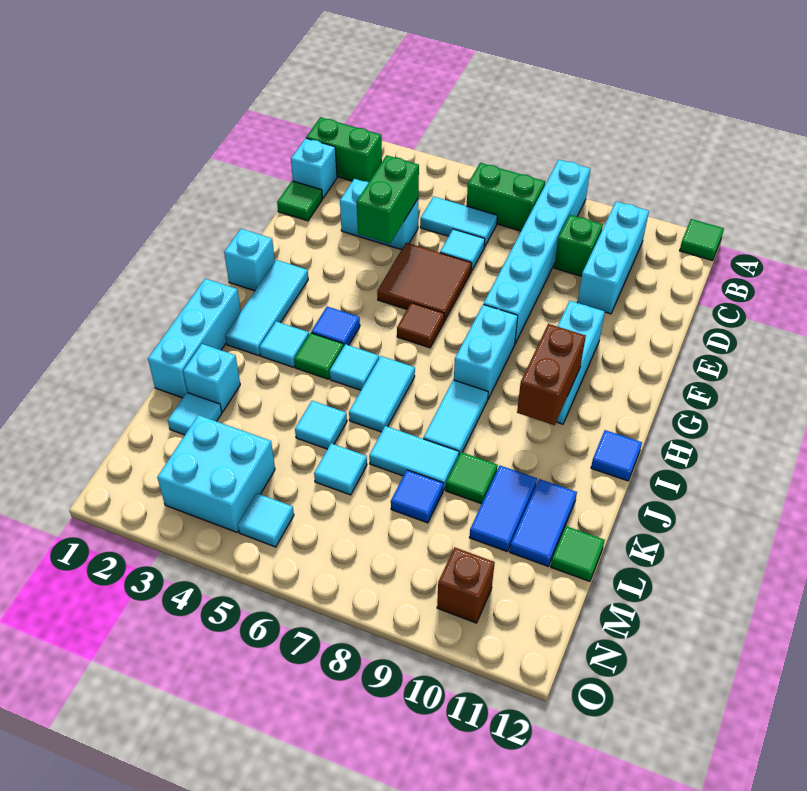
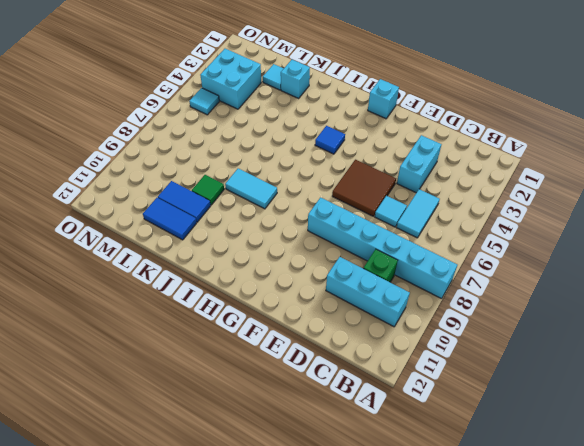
none -> green 1x1 tile [680,219,724,261]
none -> green 1x2 brick [306,117,382,182]
none -> green 1x2 brick [467,163,545,231]
none -> cyan 1x1 brick [291,138,337,198]

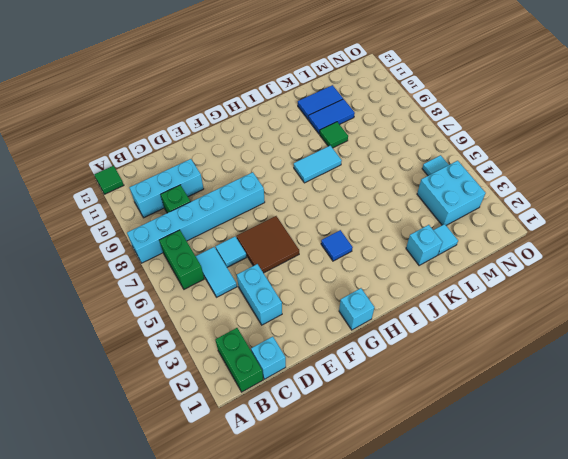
none -> green 1x1 tile [277,181,322,221]
none -> cyan 1x3 brick [556,301,605,424]
none -> cyan 1x3 tile [225,260,308,356]
none -> brown 1x1 tile [397,303,444,348]

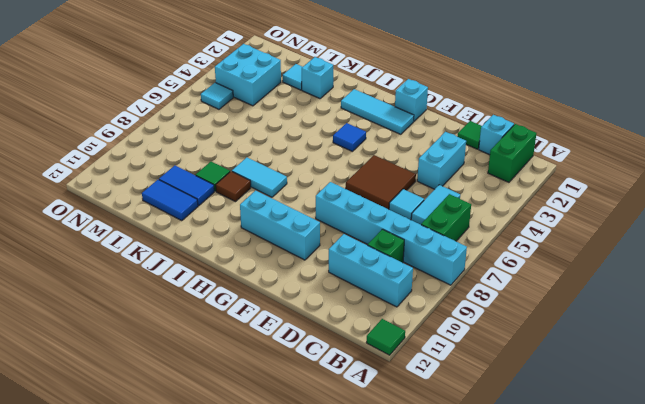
brown 1x1 tile [216,171,251,202] -> brown 1x1 tile moved to [397,303,444,348]
none -> cyan 1x2 brick [454,304,518,399]
none -> cyan 1x3 brick [148,279,241,398]
none -> cyan 1x1 tile [260,321,309,367]
none -> green 1x1 tile [294,333,344,379]

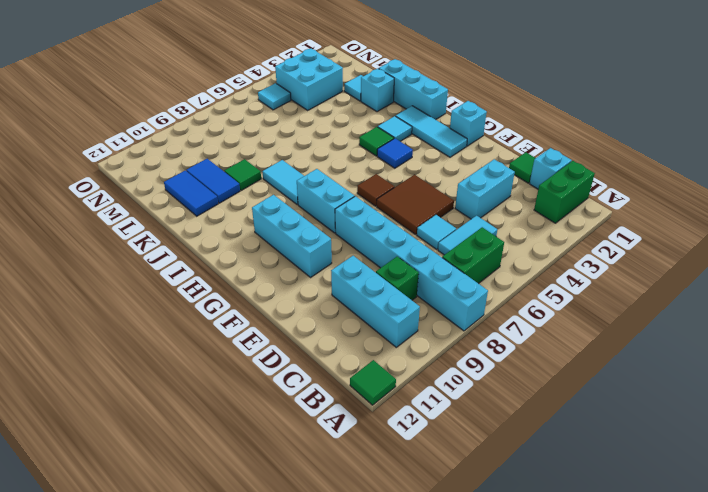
none -> cyan 1x1 tile [330,344,379,390]
none -> cyan 1x2 tile [349,356,415,432]
none -> blue 1x1 tile [591,430,642,481]
none -> cyan 1x1 tile [295,401,347,449]

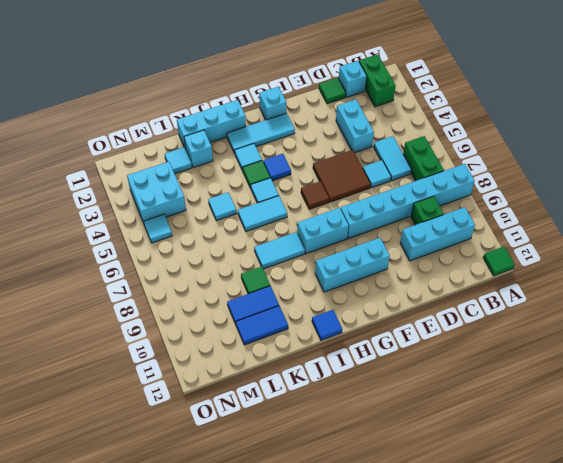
none -> cyan 1x2 tile [369,426,459,490]
none -> cyan 1x1 tile [314,443,367,495]
none -> blue 1x1 tile [391,470,443,523]
none -> green 1x1 tile [551,526,605,581]

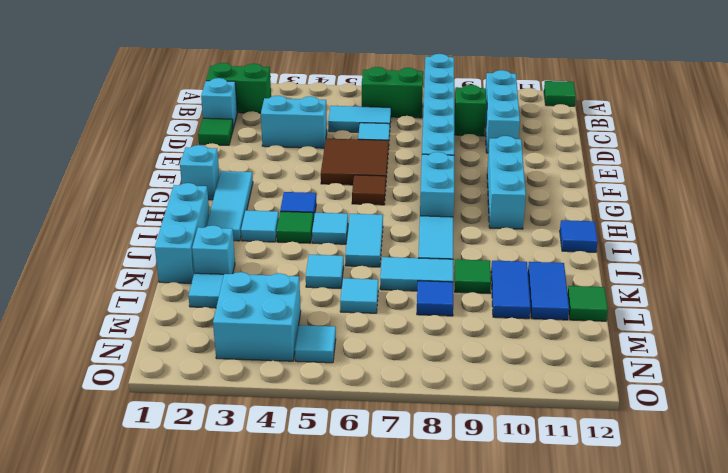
none -> brown 1x1 brick [437,547,495,623]
none -> green 1x2 brick [357,155,419,244]
none -> brown 1x2 brick [517,324,586,425]

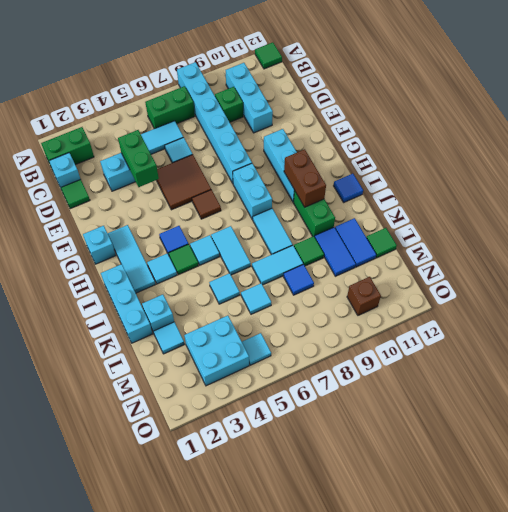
green 1x2 brick [294,190,335,237] -> none

